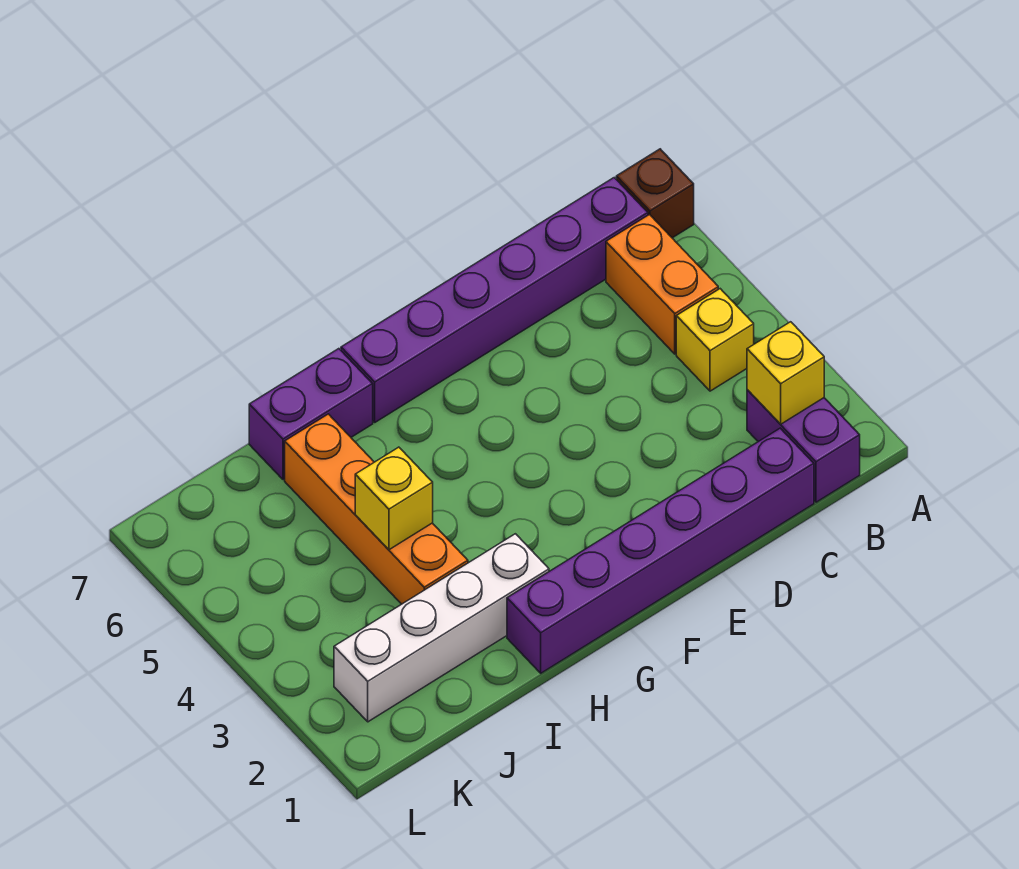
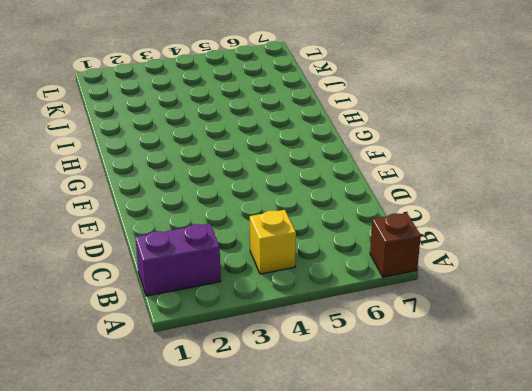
none -> orange 1x2 brick [606,215,718,354]
none -> purple 1x6 brick [341,178,648,422]

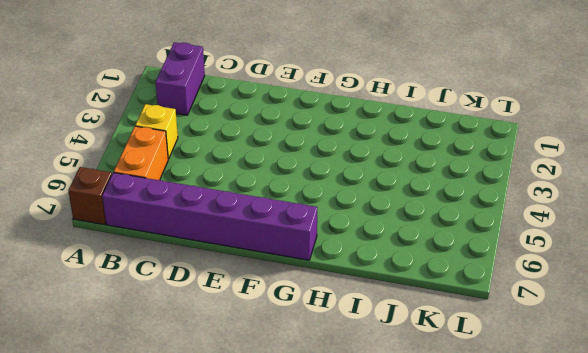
none -> purple 1x6 brick [507,428,814,673]
none -> white 1x4 brick [334,534,549,722]

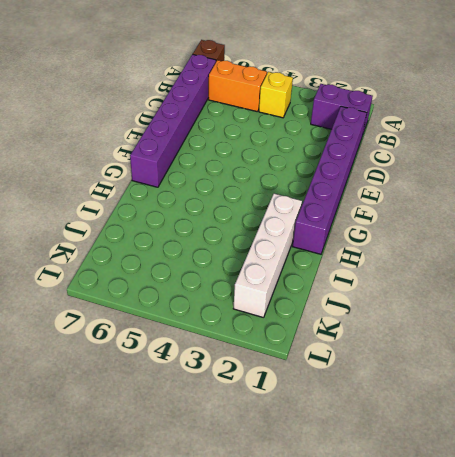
none -> purple 1x2 brick [249,349,373,480]
none -> orange 1x4 brick [285,414,468,604]

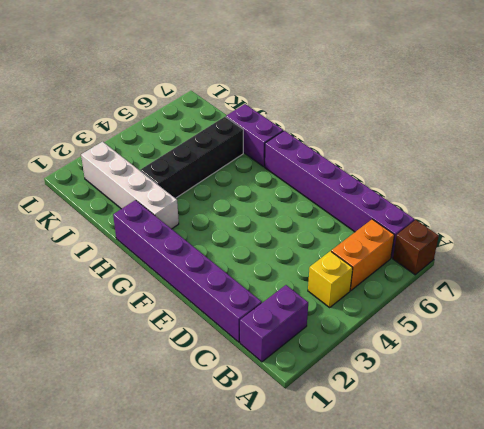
black 1x4 brick [140,117,243,198] -> orange 1x4 brick [285,414,468,604]
none -> yellow 1x1 brick [747,322,824,424]
none -> yellow 1x1 brick [355,447,433,550]

